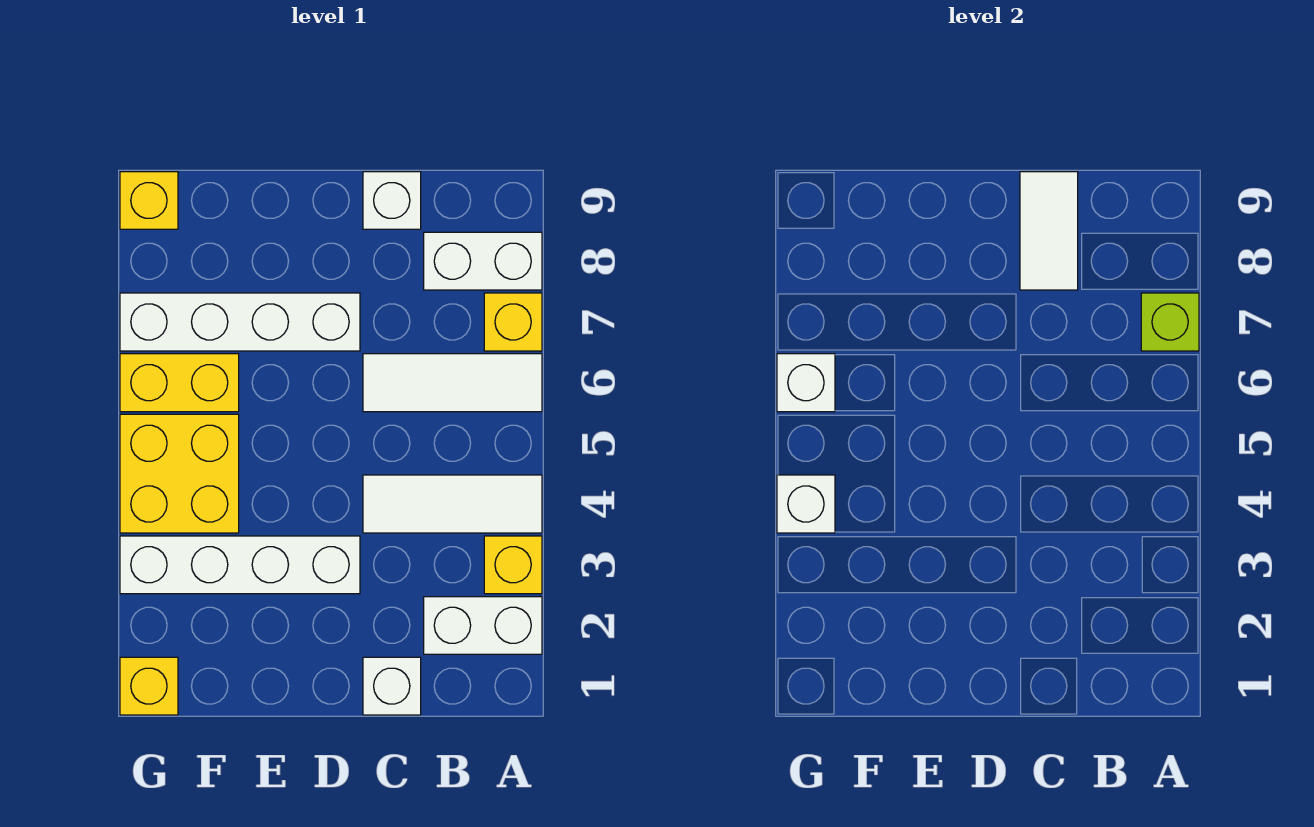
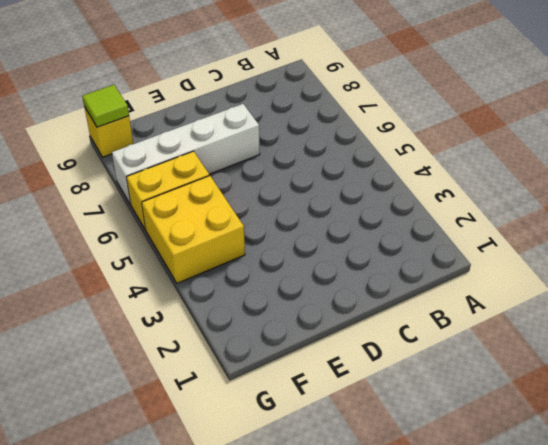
lime 1x1 tile [82,85,129,127] -> none
none -> white 1x2 brick [424,597,542,654]
none -> yellow 1x1 brick [484,536,542,594]
none -> white 1x3 tile [363,475,542,533]

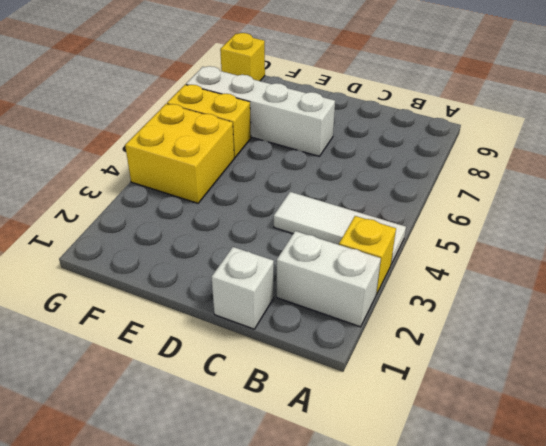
none -> white 1x3 tile [363,354,542,412]
none -> yellow 1x1 brick [484,293,542,351]
none -> white 1x2 brick [424,232,542,290]

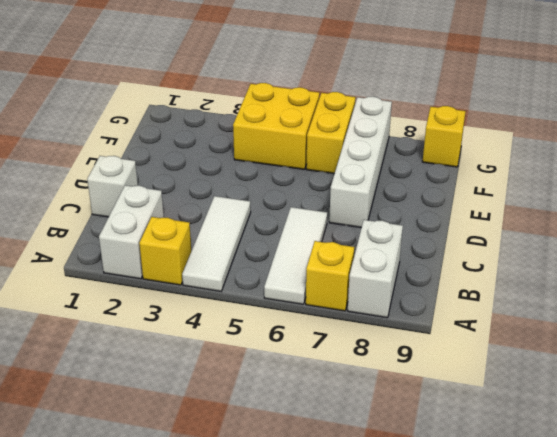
none -> white 1x1 brick [363,172,421,229]
none -> white 1x4 brick [120,536,360,594]
none -> yellow 1x1 brick [120,657,178,715]

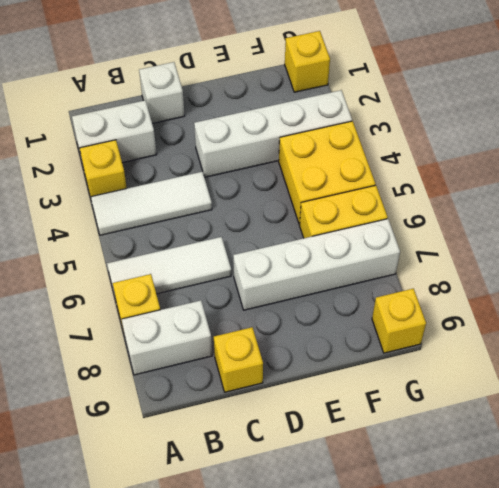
yellow 1x1 brick [214,327,263,392] -> white 1x1 brick [363,172,421,229]
none -> lime 1x1 brick [1141,293,1199,351]
none -> white 1x2 tile [1020,172,1078,290]
none -> white 1x1 brick [777,475,835,533]

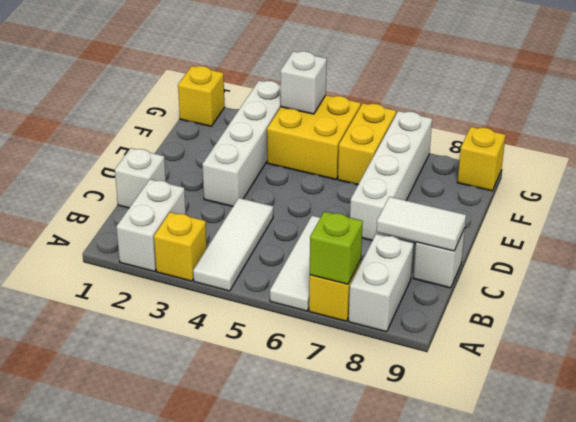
none -> white 1x1 brick [777,354,835,412]

